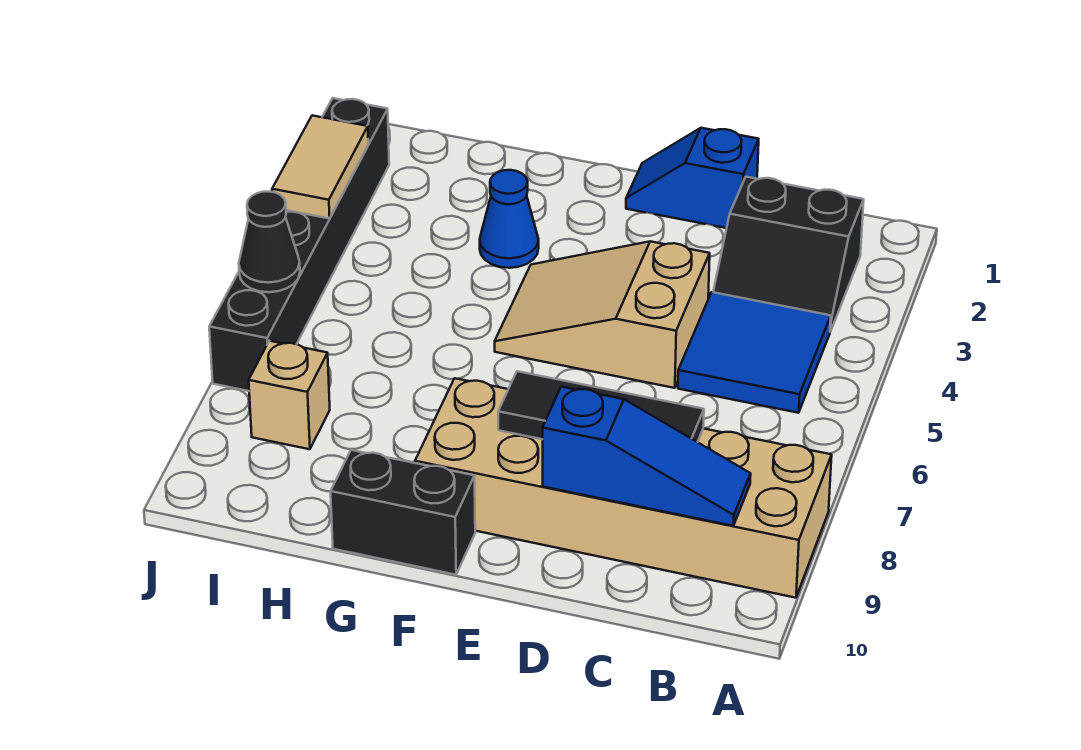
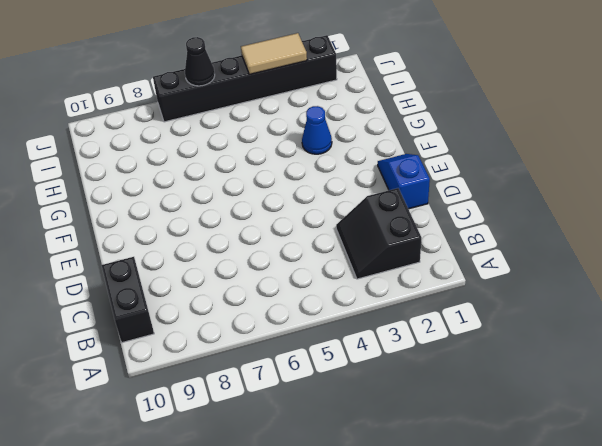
black 1x2 brick [102,257,154,343] -> black 1x2 brick moved to [331,450,475,575]
none -> tan 2x6 brick [415,378,832,598]
none -> blue 2x2 tile [678,292,831,413]
none -> tan 2x3 slope [495,241,710,388]

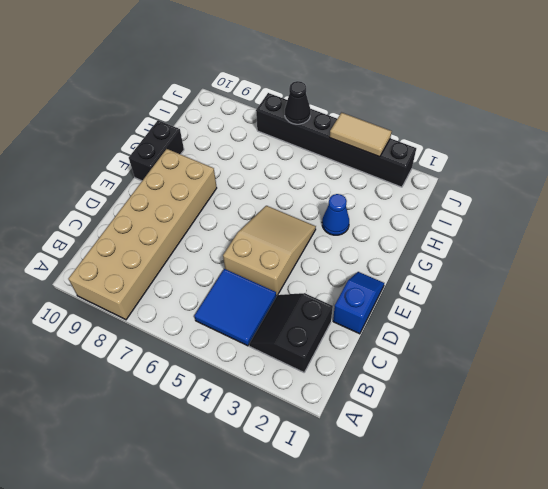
none -> tan 1x1 brick [249,341,330,449]
none -> blue 1x3 slope [543,387,751,526]
none -> black 1x3 tile [498,371,704,442]

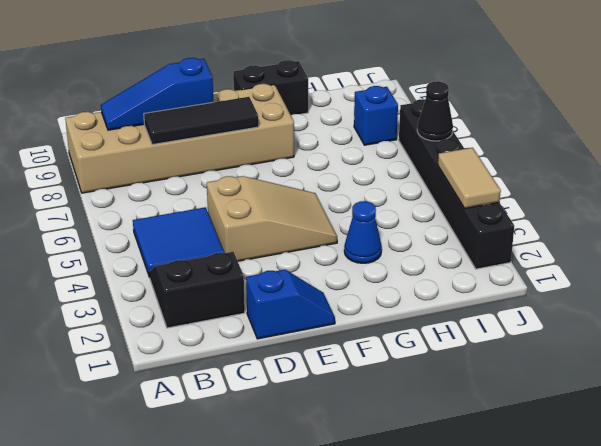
blue 1x1 brick [354,86,398,145] -> tan 1x1 brick [249,341,330,449]

